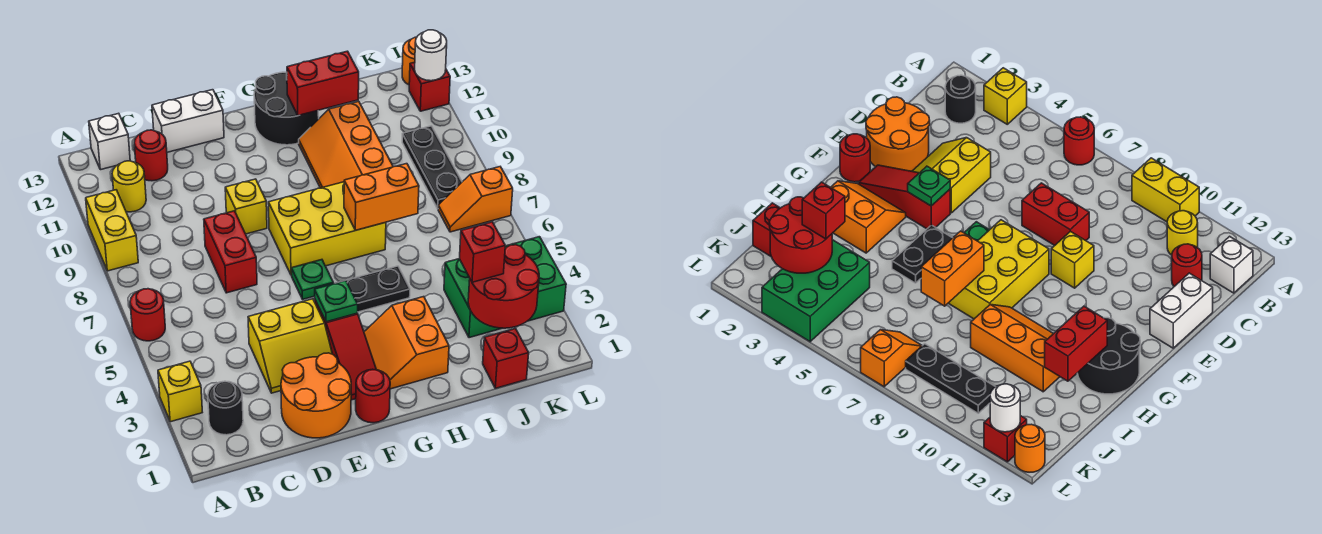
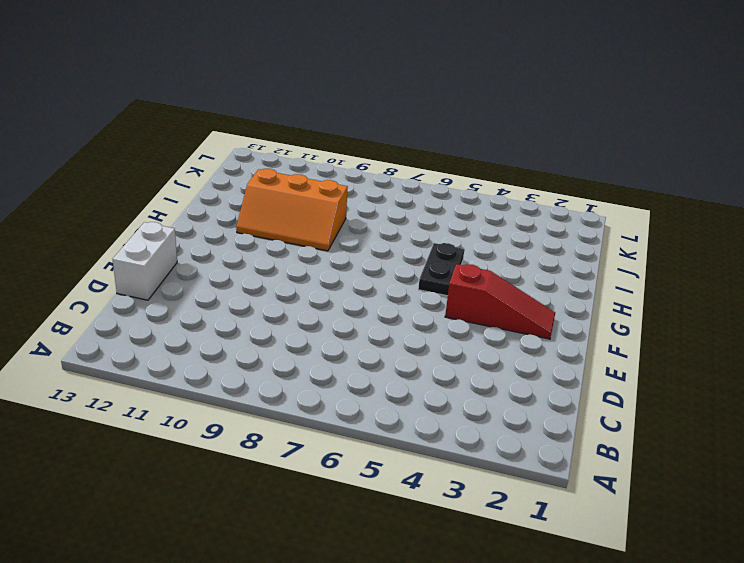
none -> yellow 1x1 brick [158,361,202,422]
none -> red 1x1 round brick [130,289,165,341]
none -> yellow 1x2 brick [86,190,138,271]
none -> black 1x1 round brick [208,381,243,435]

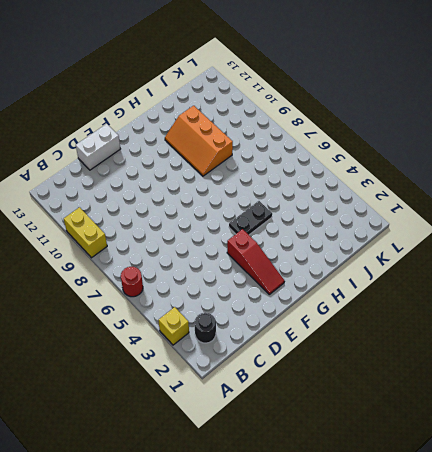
none -> yellow 1x1 round brick [112,161,146,212]
none -> white 1x1 brick [89,113,130,170]
none -> red 1x1 round brick [134,130,168,181]
none -> orange 2x2 round brick [281,353,351,438]

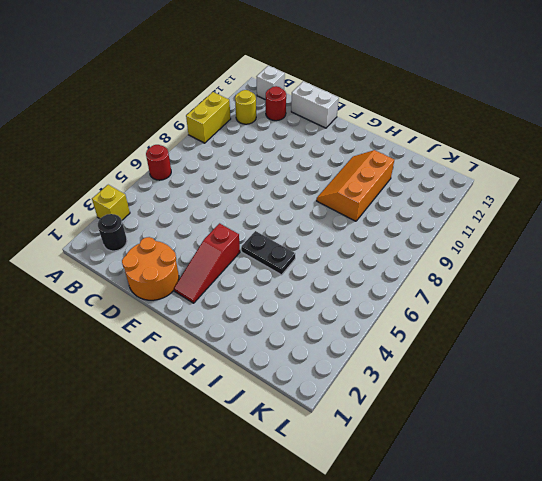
none -> yellow 2x2 slope [248,299,332,393]
none -> red 1x2 brick [204,211,257,293]
none -> yellow 1x1 brick [225,179,267,234]
none -> red 1x1 round brick [356,369,390,423]

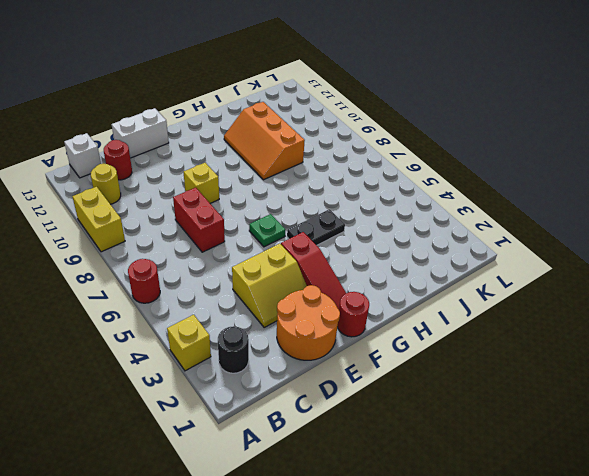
none -> yellow 2x3 brick [268,182,386,275]
none -> orange 2x2 slope [364,297,449,389]
none -> black 2x2 round brick [254,72,319,145]
none -> red 1x1 brick [483,328,529,388]

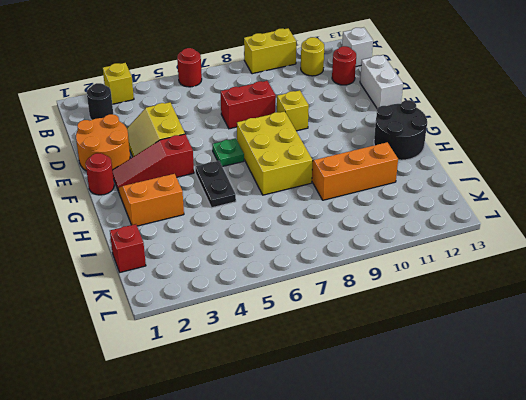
none -> green 2x3 brick [444,237,566,338]
none -> orange 1x2 slope [438,167,513,232]
none -> black 1x3 plate [402,126,462,208]
none -> red 1x1 brick [409,62,450,111]

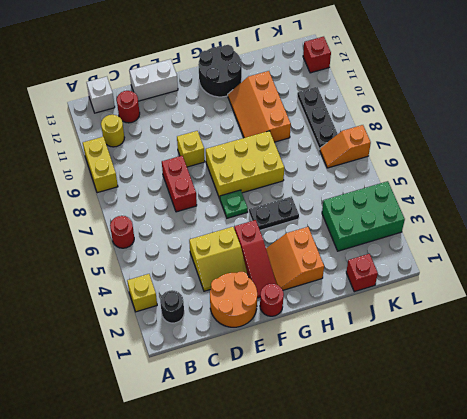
none -> orange 1x1 round brick [402,37,417,85]
none -> green 1x1 plate [315,281,358,322]
none -> orange 1x2 brick [344,164,419,230]
none -> red 1x2 brick [287,51,359,116]

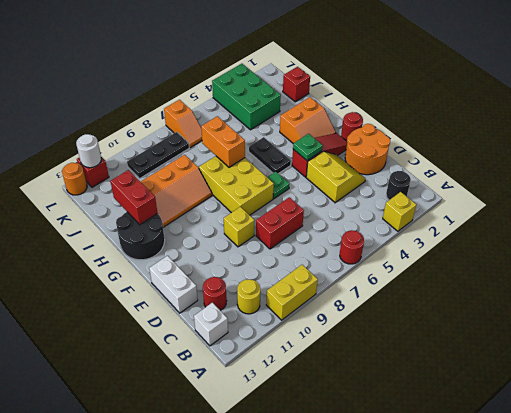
none -> red 2x2 round brick [468,245,539,328]
none -> red 1x1 brick [460,222,505,282]

